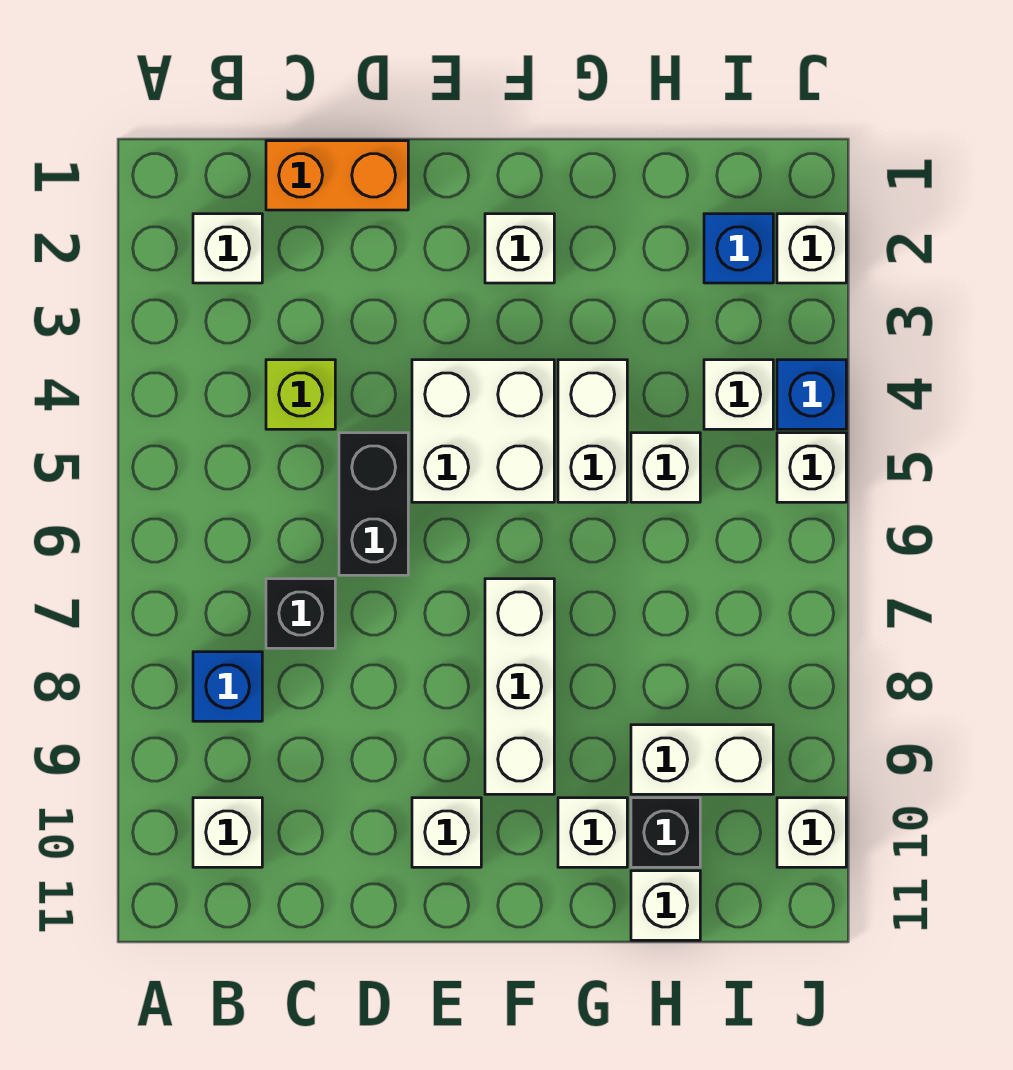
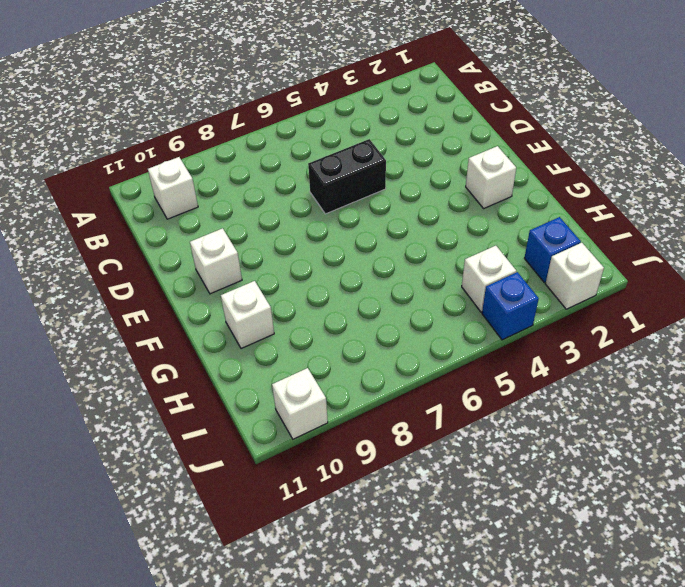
none -> white 1x1 brick [193,214,262,283]
none -> blue 1x1 brick [193,652,262,721]
none -> orange 1x2 brick [266,141,408,210]

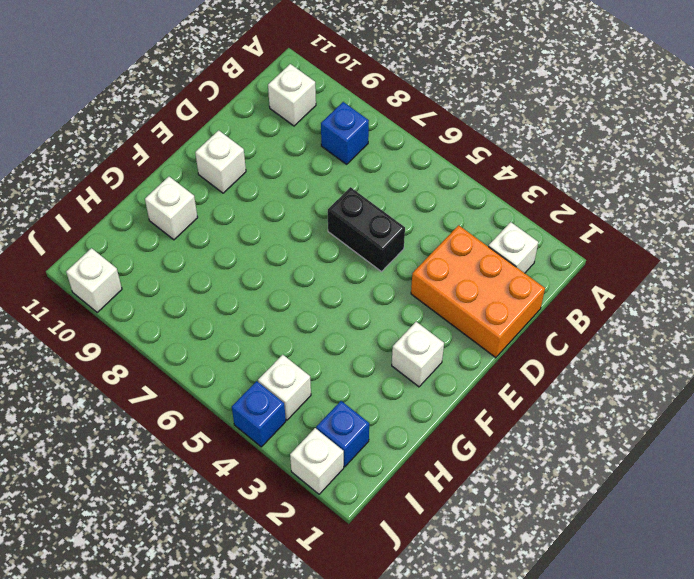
orange 2x3 brick [411,225,545,358] -> orange 1x2 brick [266,141,408,210]
none -> lime 1x1 brick [266,360,335,429]
none -> black 1x1 brick [266,579,335,648]
none -> white 2x2 brick [412,360,554,502]

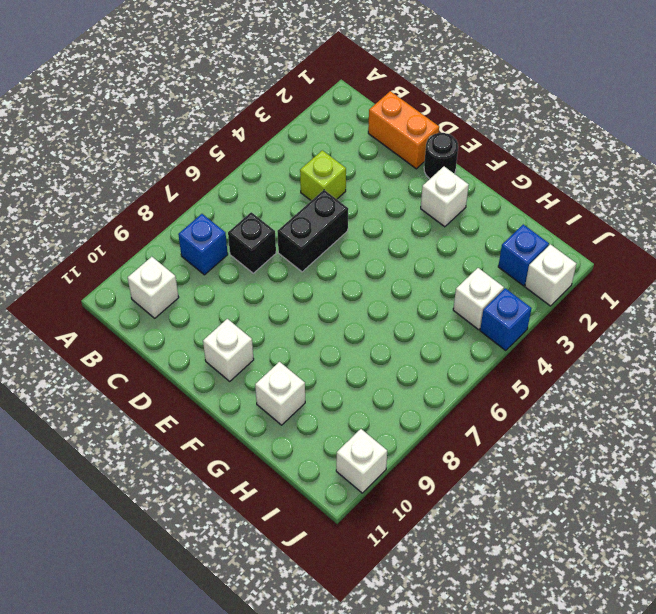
black 1x1 round brick [424,133,458,179] -> none
none -> white 1x1 brick [193,214,262,283]
none -> white 2x2 brick [412,360,554,502]
none -> white 1x3 brick [485,579,554,794]

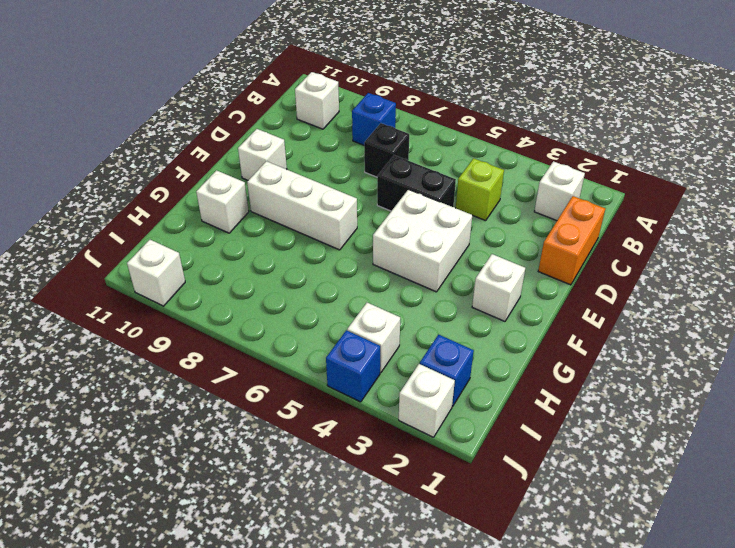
none -> white 1x2 brick [558,360,627,502]
none -> white 1x1 brick [631,433,700,502]
none -> white 1x2 brick [631,725,773,794]

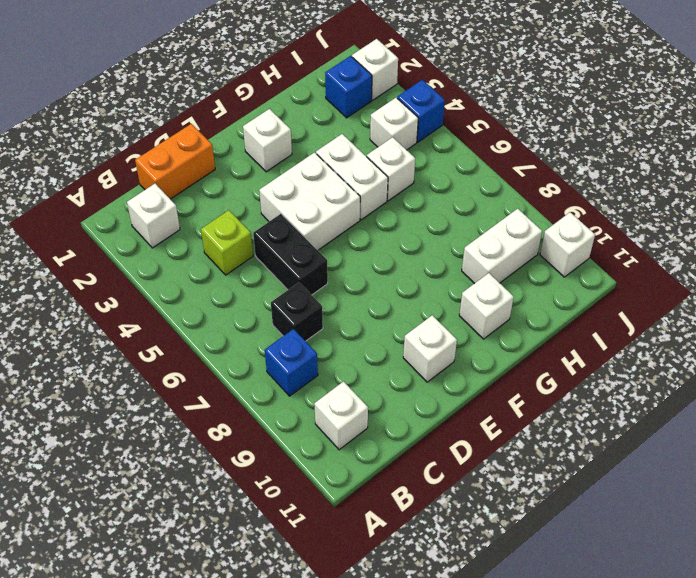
none -> white 1x3 brick [485,579,554,794]
none -> black 1x1 brick [631,798,700,867]
none -> white 1x1 brick [631,871,700,940]

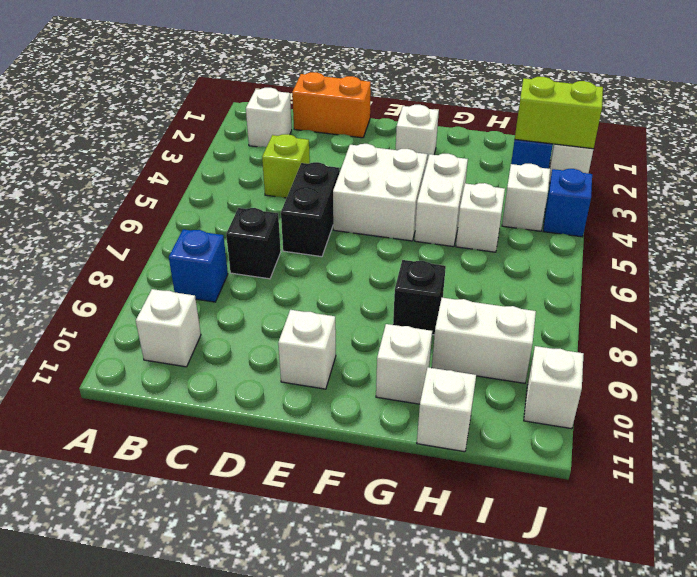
black 1x1 brick [393,260,446,335] -> black 1x1 brick moved to [631,798,700,867]
lime 1x2 brick [515,77,603,149] -> none
none -> white 1x3 brick [485,579,554,794]
none -> white 1x1 brick [777,433,846,502]

